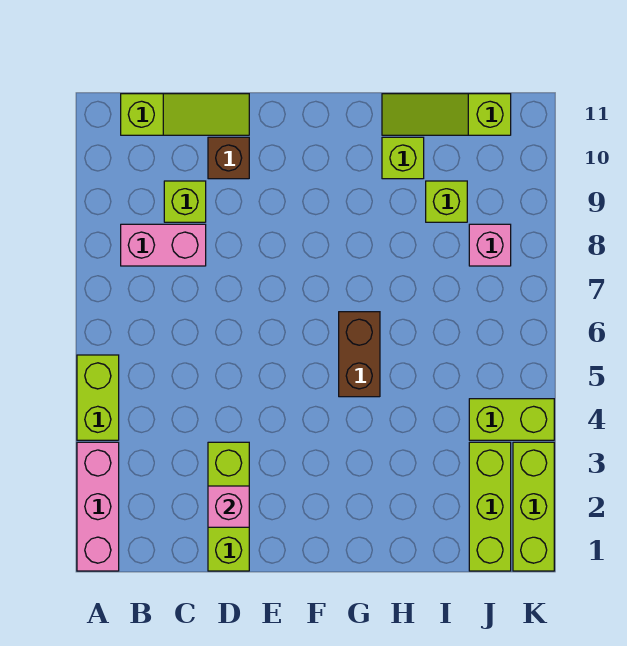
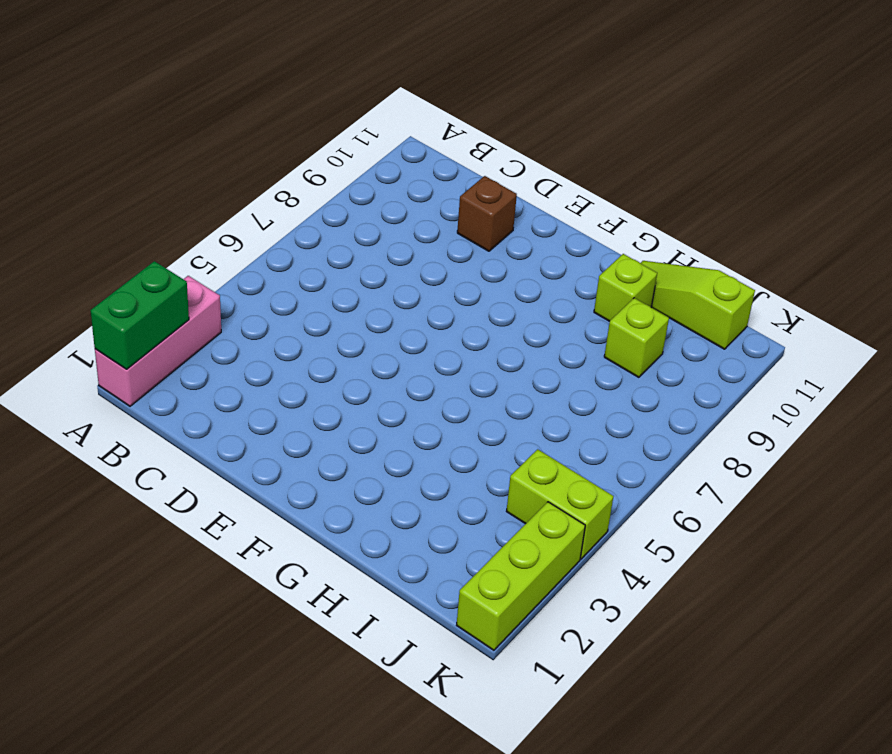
green 1x2 brick [90,261,189,369] -> none
none -> lime 1x2 brick [77,355,119,440]
none -> pink 1x2 brick [121,224,206,266]
none -> lime 1x3 slope [121,94,249,135]

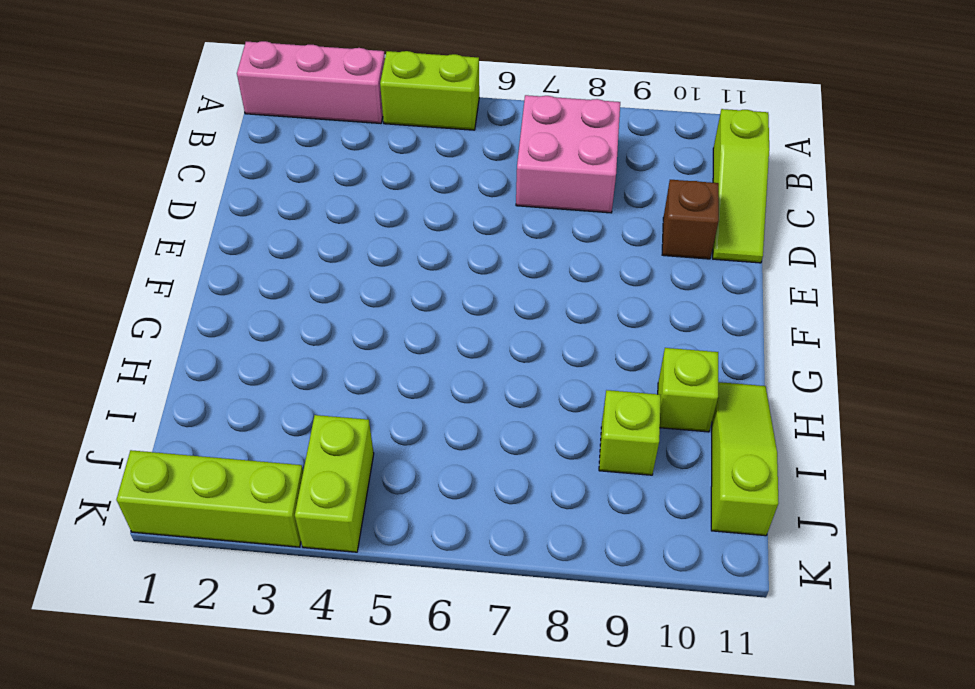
pink 2x2 brick [516,95,620,213] -> pink 1x2 brick [121,224,206,266]
none -> lime 1x1 brick [164,181,206,222]
none -> lime 1x3 brick [208,442,249,571]
none -> brown 1x2 brick [339,312,380,397]

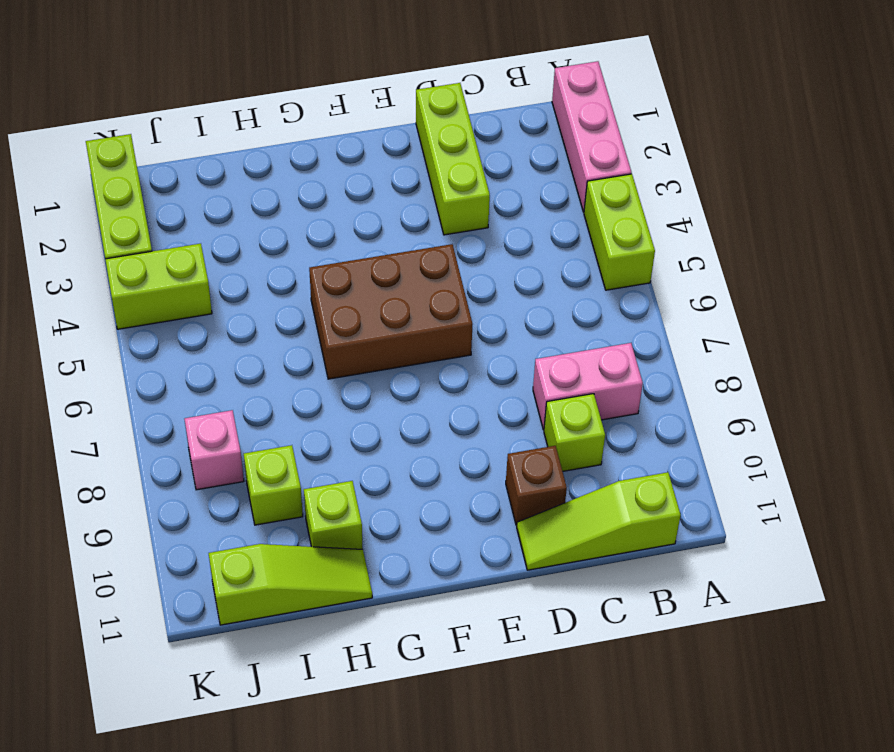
brown 2x3 brick [309,244,473,379] -> brown 1x2 brick [339,312,380,397]
none -> lime 1x3 brick [469,442,511,571]
none -> pink 1x1 brick [208,486,249,527]

